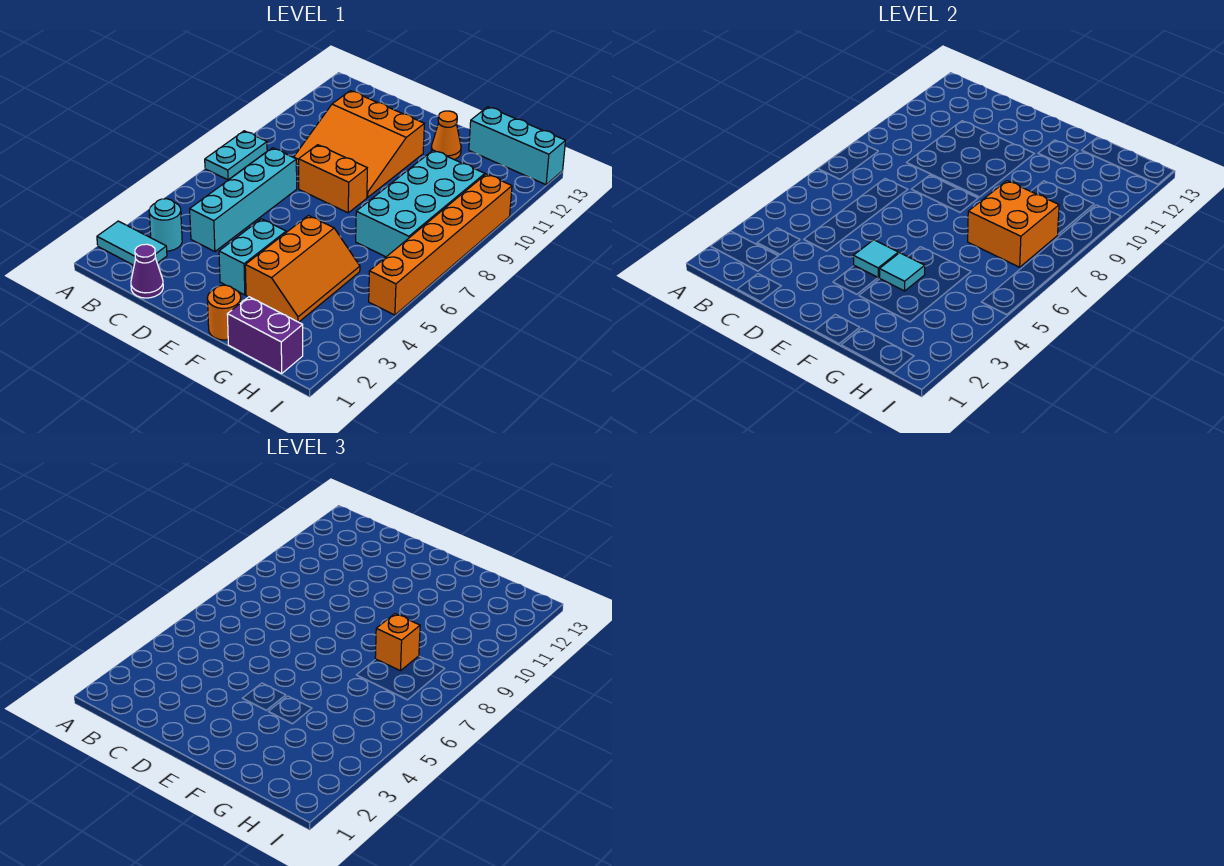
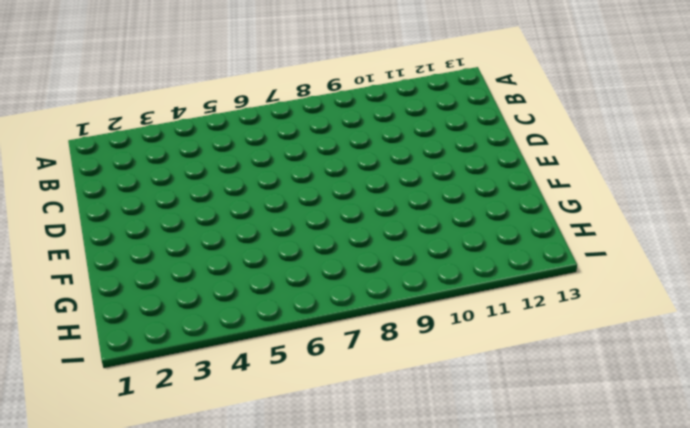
none -> cyan 1x2 tile [97,221,167,265]
none -> cyan 1x2 plate [205,131,267,180]
none -> cyan 1x1 round brick [149,199,182,251]

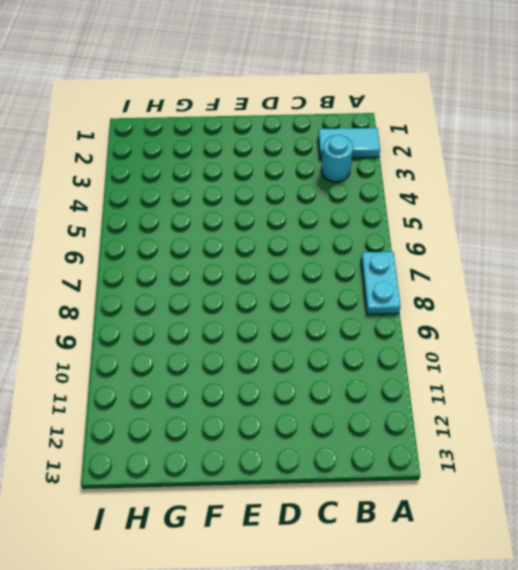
none -> purple 1x1 cone [131,244,163,298]
none -> cyan 1x4 brick [190,148,297,252]
none -> orange 3x3 slope [294,91,424,197]

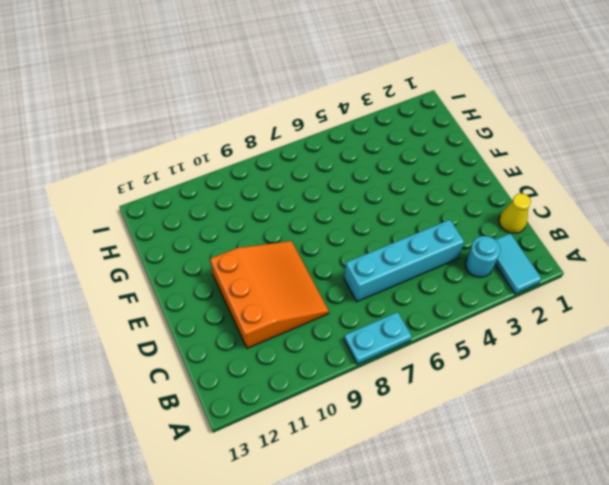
yellow 1x1 cone [499,193,531,233] -> purple 1x1 cone [131,244,163,298]
none -> orange 1x2 brick [299,145,367,213]
none -> cyan 1x2 brick [219,219,286,295]
none -> orange 1x1 round brick [207,285,241,340]

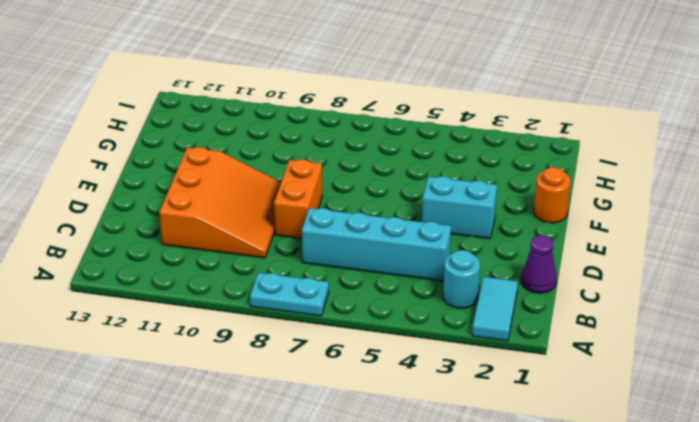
none -> orange 2x3 slope [245,216,360,322]
none -> orange 1x1 cone [431,111,461,160]
none -> purple 1x2 brick [227,297,303,374]

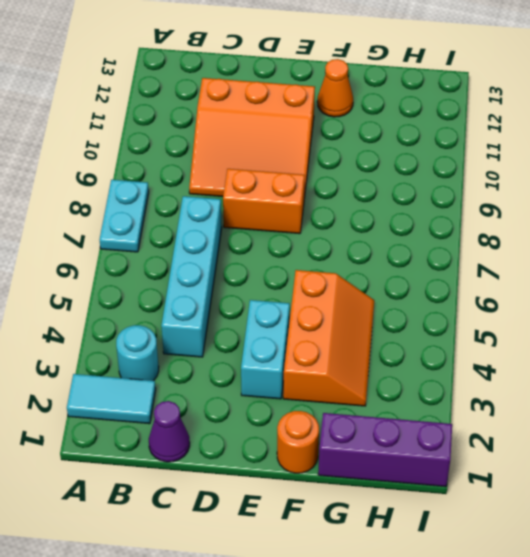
purple 1x3 brick [318,413,452,487] -> purple 1x2 brick [227,297,303,374]
none -> cyan 2x4 brick [356,150,485,257]
none -> cyan 1x3 brick [469,107,565,185]
none -> orange 1x6 brick [369,174,512,315]

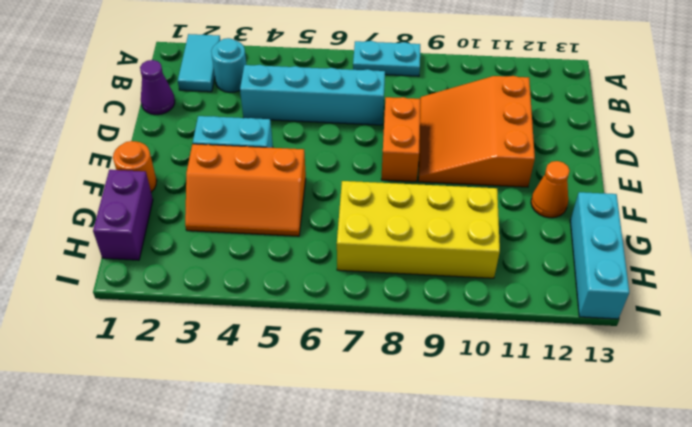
yellow 2x4 brick [337,181,500,278] -> cyan 2x4 brick [356,150,485,257]
none -> orange 1x6 brick [369,174,512,315]
none -> cyan 1x1 tile [853,240,898,278]
none -> cyan 1x1 tile [879,253,925,291]

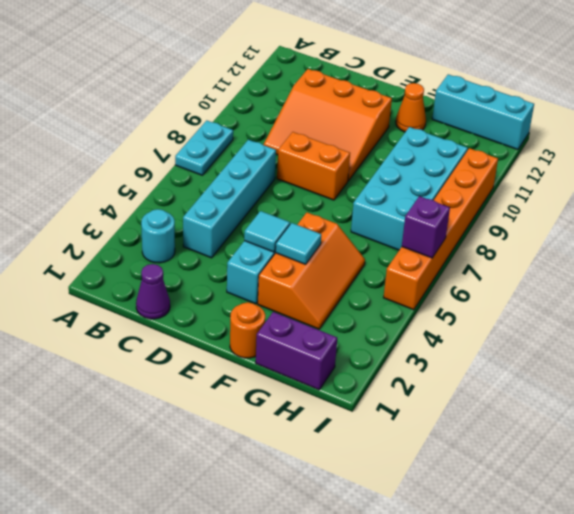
purple 1x1 brick [402,196,450,258] -> none
none -> cyan 1x2 tile [97,221,167,265]
none -> orange 2x2 brick [968,181,1059,267]
none -> orange 1x1 brick [375,614,420,671]

